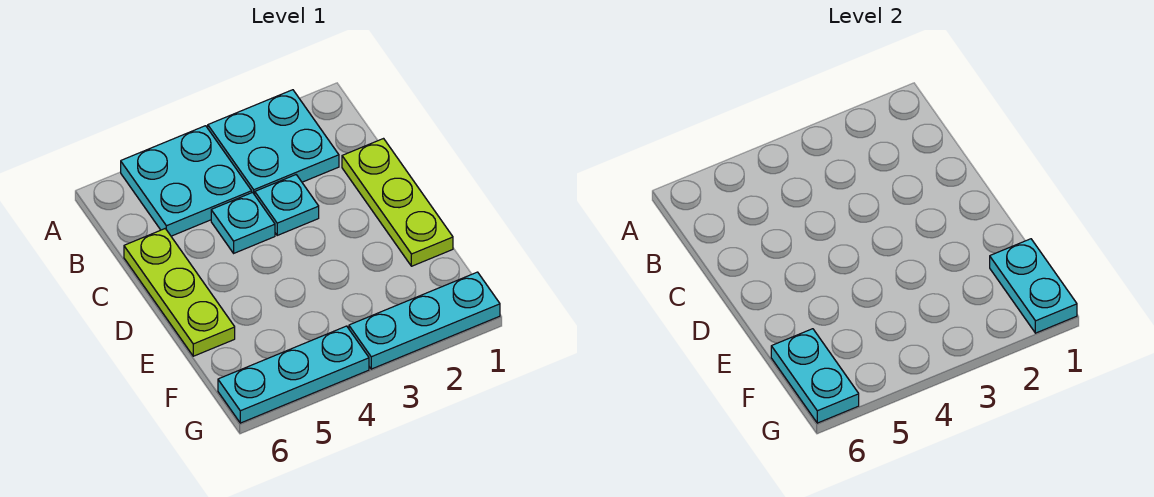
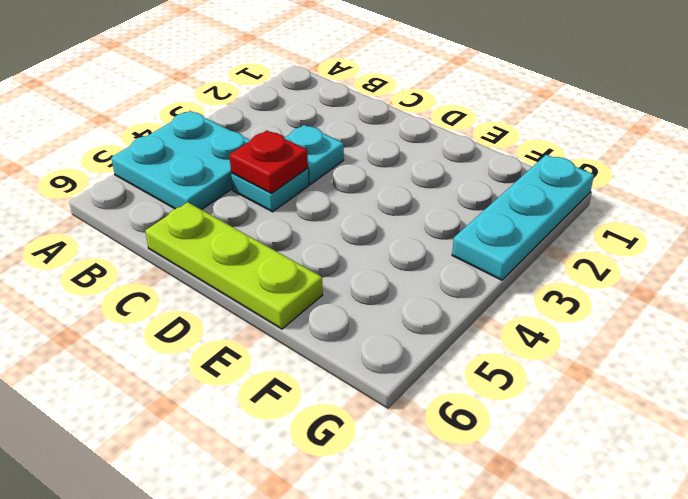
red 1x1 plate [229,130,308,193] -> none
none -> cyan 2x2 plate [208,90,339,195]
none -> lime 1x3 plate [342,139,453,266]

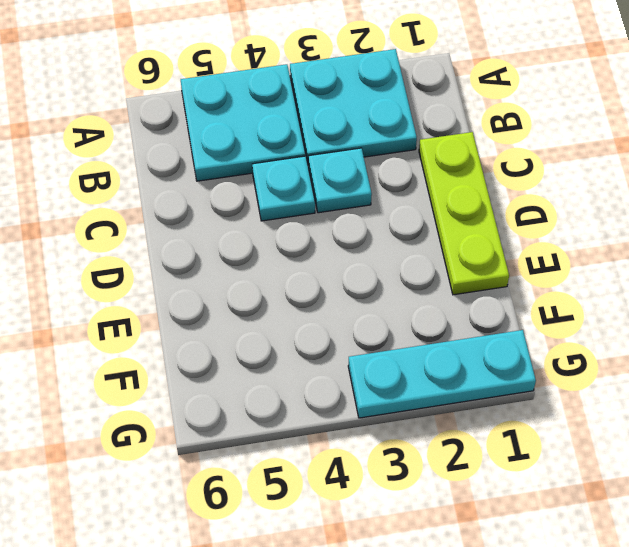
none -> lime 1x3 plate [124,229,235,356]
none -> cyan 1x3 plate [218,326,369,423]

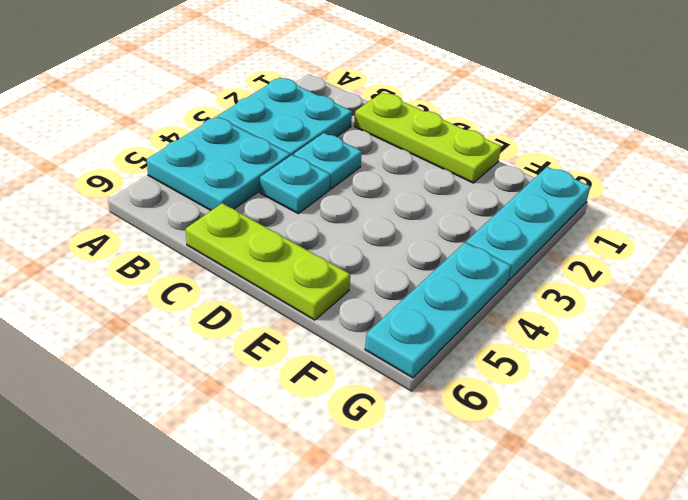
none -> cyan 1x2 plate [990,239,1077,333]
none -> cyan 1x2 plate [771,329,859,423]

